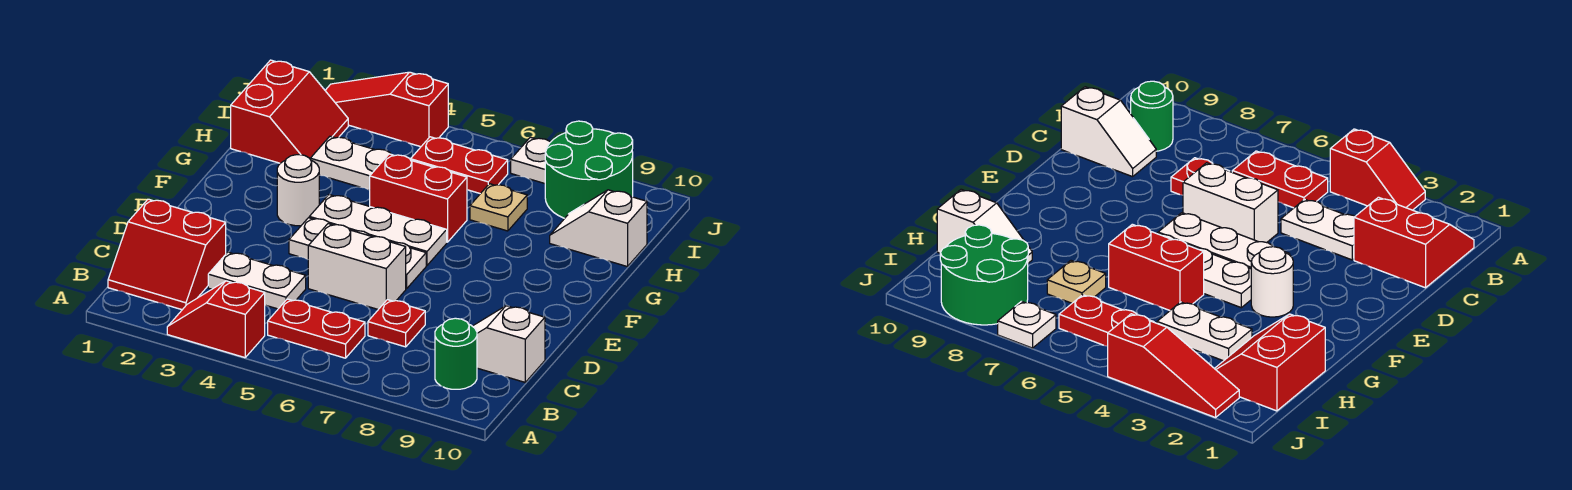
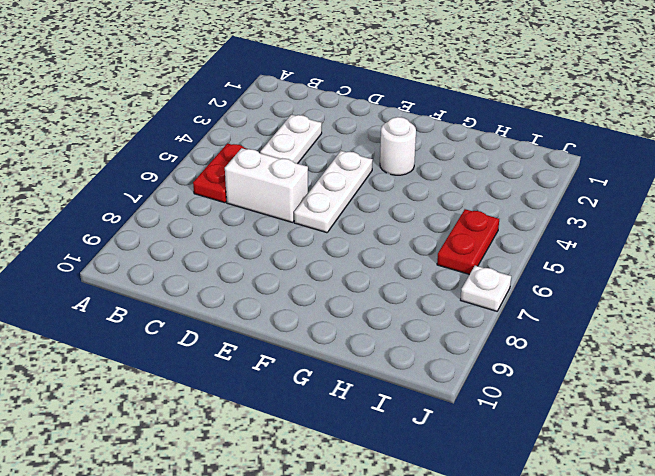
white 1x2 brick [225,148,308,222] -> white 1x2 brick turned to [308,224,406,309]
none -> red 1x2 slope [167,281,265,358]
none -> red 2x2 slope [108,199,226,310]
none -> green 1x1 round brick [435,318,477,389]

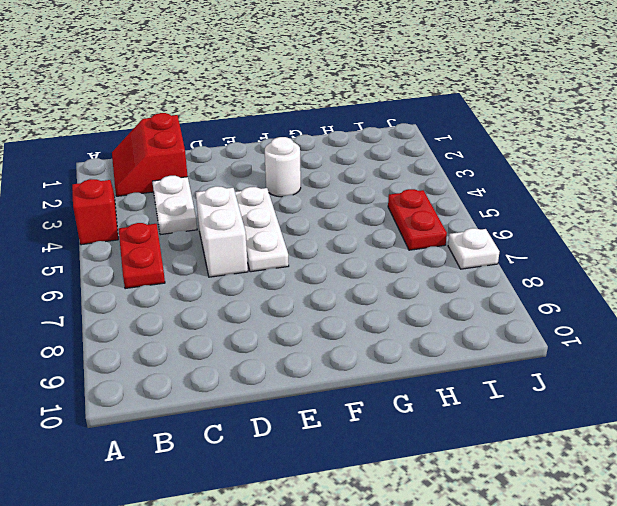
none -> green 1x1 round brick [435,318,477,389]
none -> red 1x1 plate [368,300,425,347]
none -> white 1x2 slope [473,306,545,382]

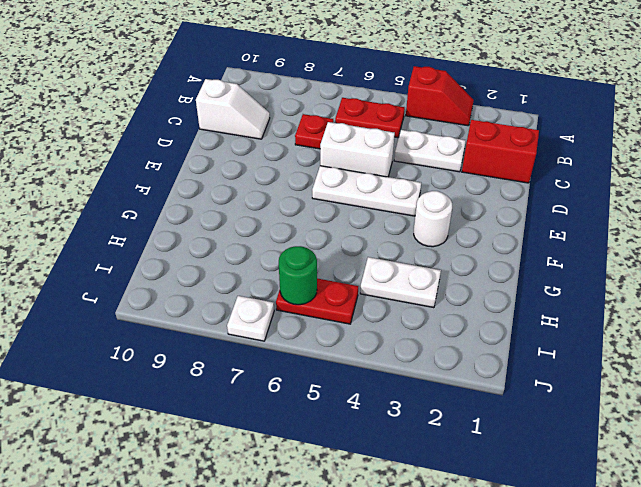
green 1x1 round brick [279,246,317,305] -> green 1x1 round brick moved to [435,318,477,389]
none -> white 1x3 plate [309,194,447,265]
none -> red 1x2 brick [370,154,467,242]
none -> red 2x2 slope [231,60,348,163]

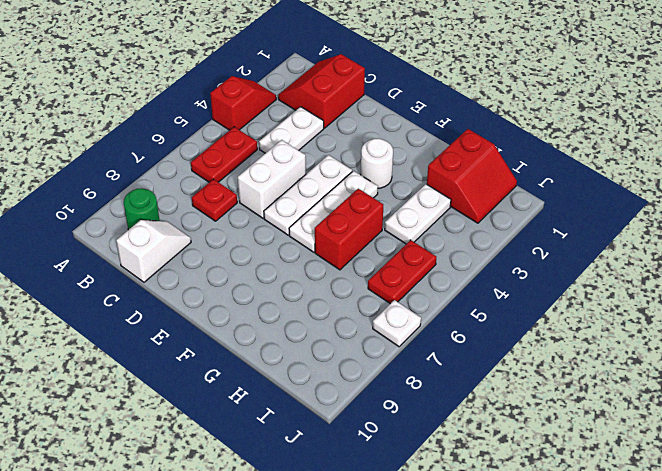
red 2x2 slope [427,129,517,223] -> red 2x2 slope turned to [231,60,348,163]
none -> tan 1x1 plate [470,184,527,231]
none -> white 1x2 slope [550,190,647,267]
none -> green 2x2 round brick [545,121,633,218]

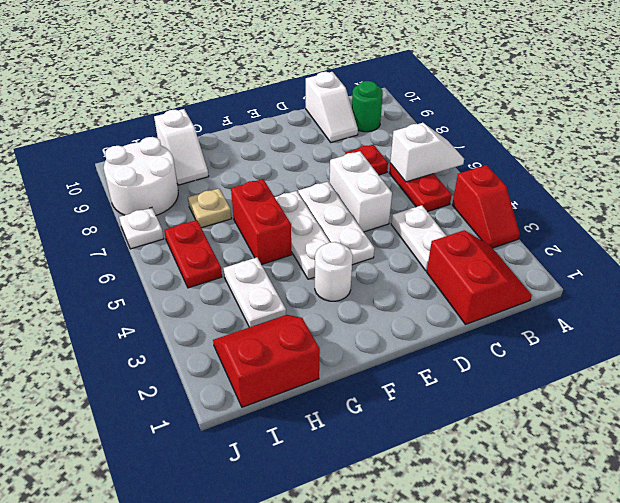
white 1x2 slope [390,123,464,182] -> none
white 2x2 round brick [104,137,178,215] -> green 2x2 round brick [545,121,633,218]
none -> red 1x3 slope [325,72,448,147]

